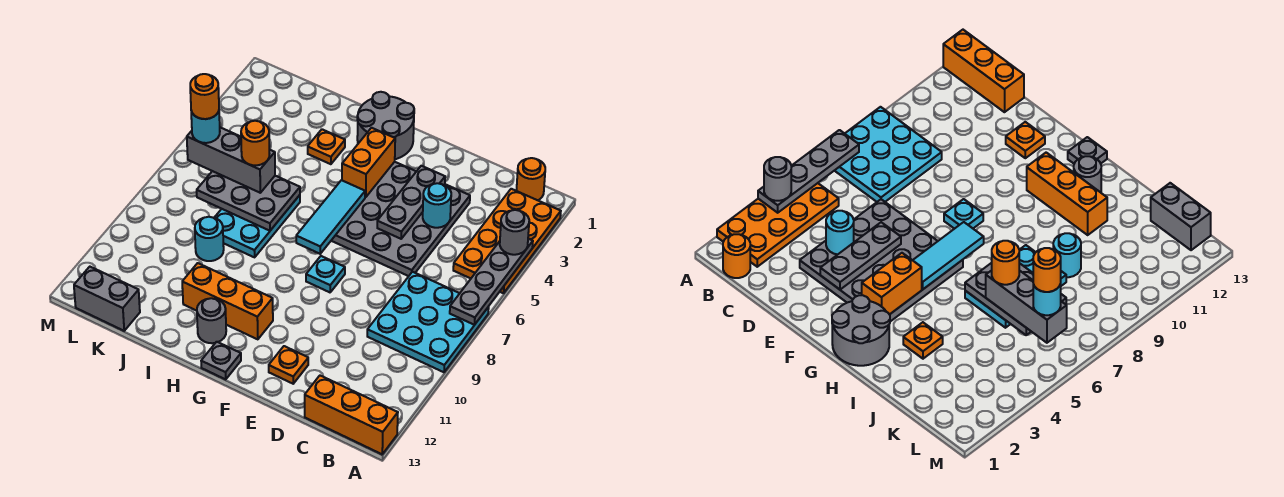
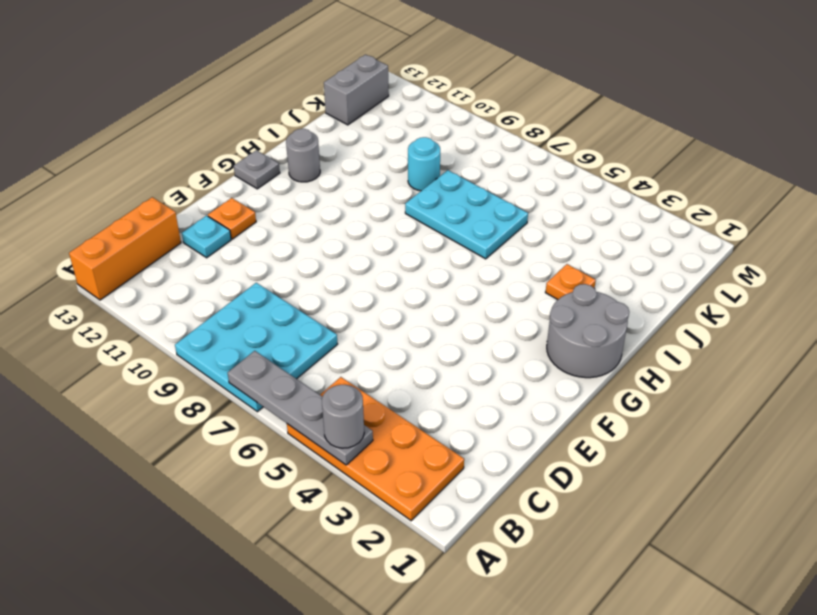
cyan 1x1 plate [182,215,231,258] -> cyan 1x1 plate moved to [306,256,345,292]
none -> orange 1x1 round brick [516,158,545,200]
none -> grey 4x4 plate [331,162,470,276]
none -> orange 1x3 brick [182,263,273,339]

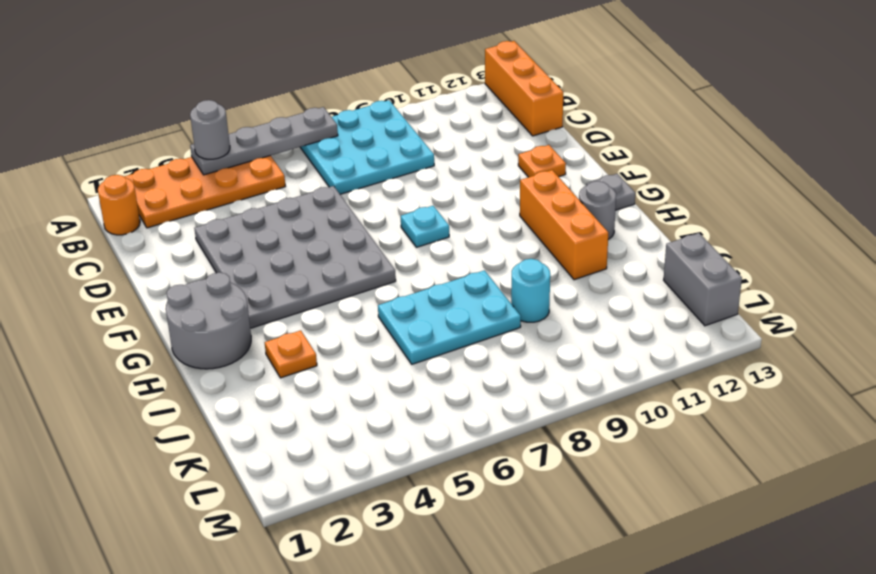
none -> cyan 1x1 round brick [423,183,451,228]
none -> grey 1x3 plate [377,166,445,239]
none -> orange 1x2 brick [342,128,395,197]

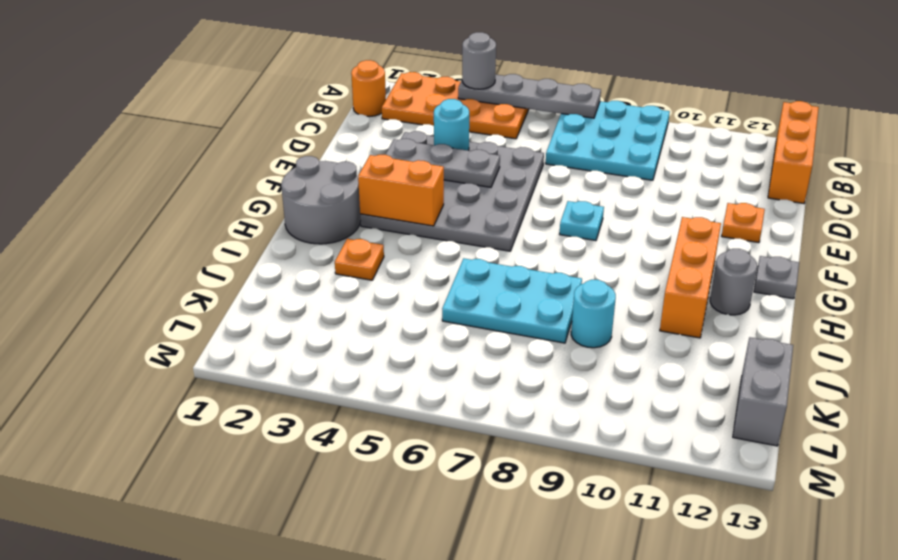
none -> cyan 1x3 tile [296,180,365,254]
none -> grey 2x3 plate [197,171,300,231]
none -> grey 1x3 brick [187,127,275,193]

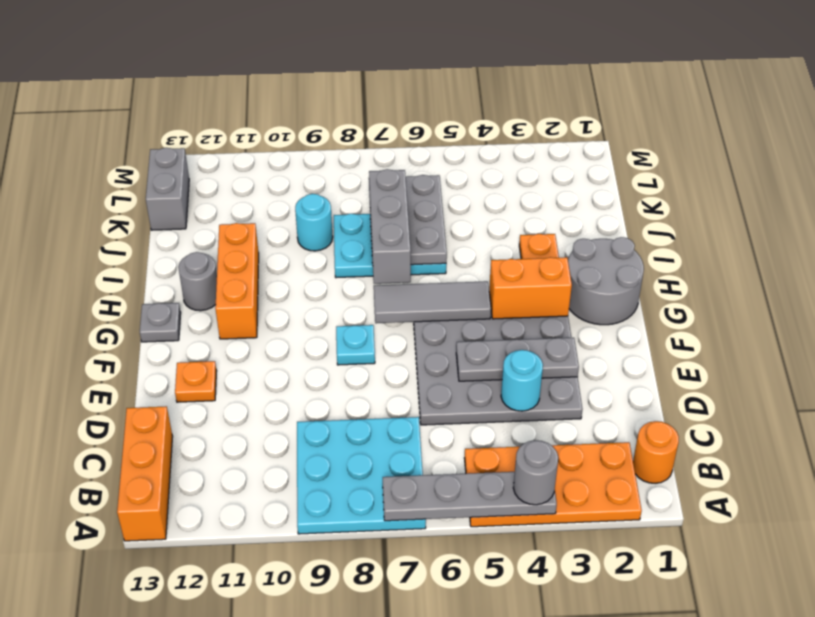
grey 1x3 tile [374,281,491,323] -> cyan 1x3 tile [296,180,365,254]
grey 1x3 brick [369,169,411,284] -> grey 1x3 brick moved to [187,127,275,193]
none -> orange 1x1 round brick [241,121,270,165]
none -> cyan 1x1 round brick [191,111,220,143]
none -> orange 1x1 round brick [190,74,219,119]

